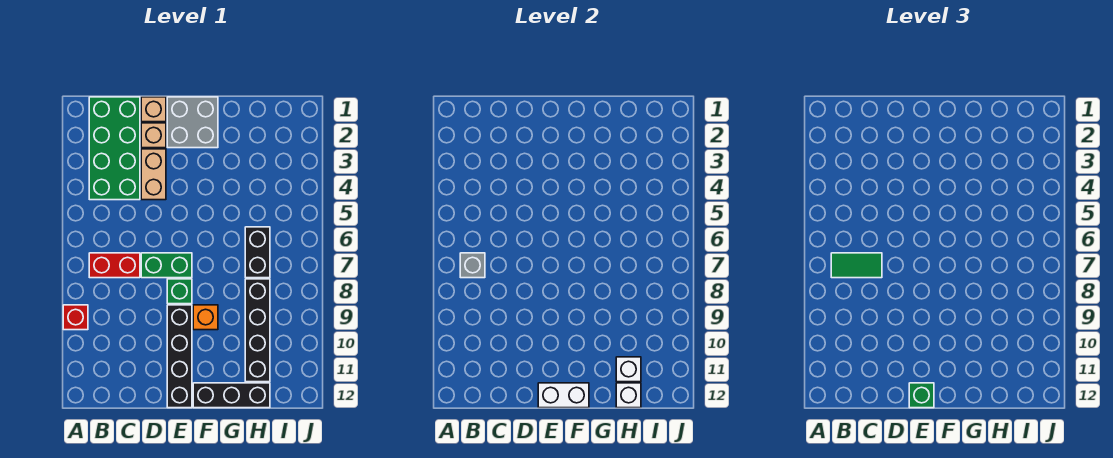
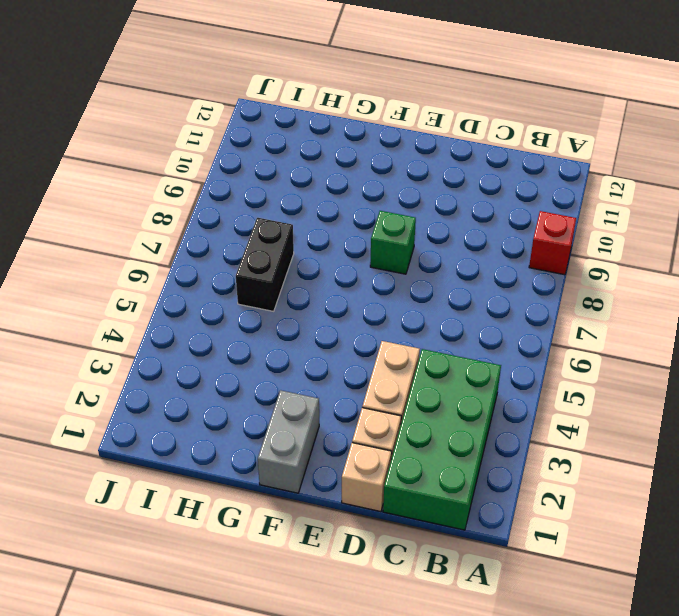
grey 1x2 brick [258,390,319,493] -> grey 2x2 brick [167,97,218,148]
none -> red 1x2 brick [89,253,140,278]
none -> green 1x2 brick [141,253,192,278]
none -> black 1x4 brick [167,305,192,408]

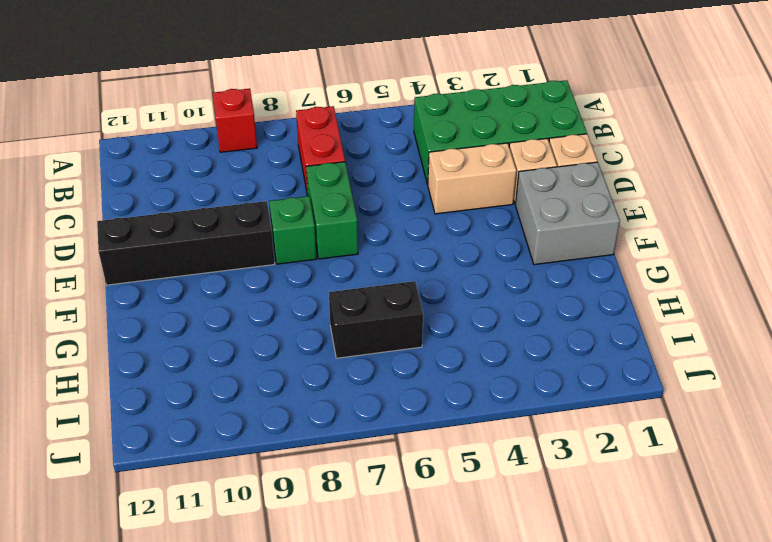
none -> orange 1x1 brick [193,305,218,330]
none -> black 1x3 brick [193,383,270,408]
none -> black 1x4 brick [245,279,270,382]

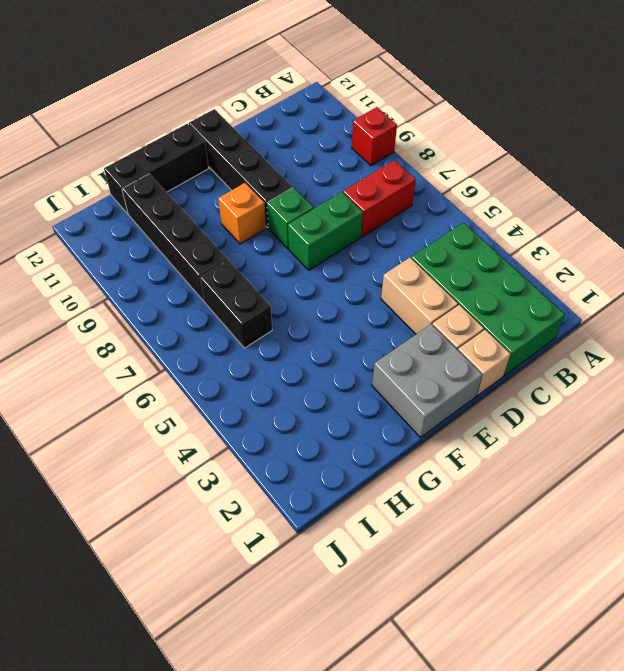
none -> grey 1x1 brick [460,253,485,278]
none -> white 1x2 brick [538,383,589,408]
none -> white 1x1 brick [616,357,641,382]

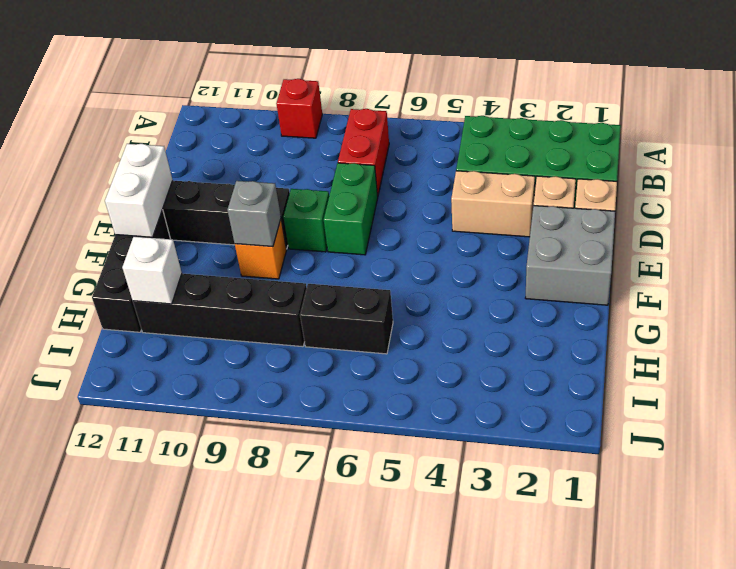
grey 1x1 brick [228,181,281,247] -> grey 1x1 brick moved to [460,253,485,278]
none -> white 1x1 brick [616,383,641,408]
none -> green 1x2 tile [831,253,882,278]
none -> green 1x1 brick [909,383,934,408]

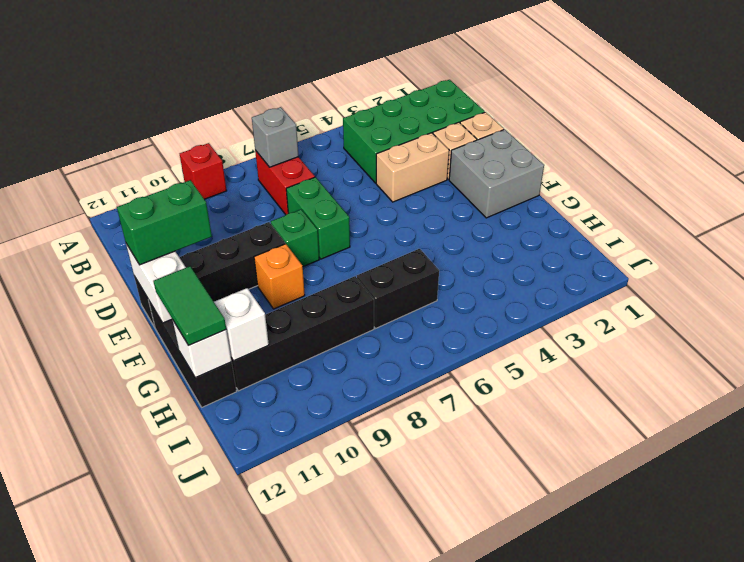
green 1x2 brick [117,180,212,265] -> green 1x1 brick [909,383,934,408]
green 1x2 tile [154,266,226,345] -> green 1x2 tile moved to [831,253,882,278]

